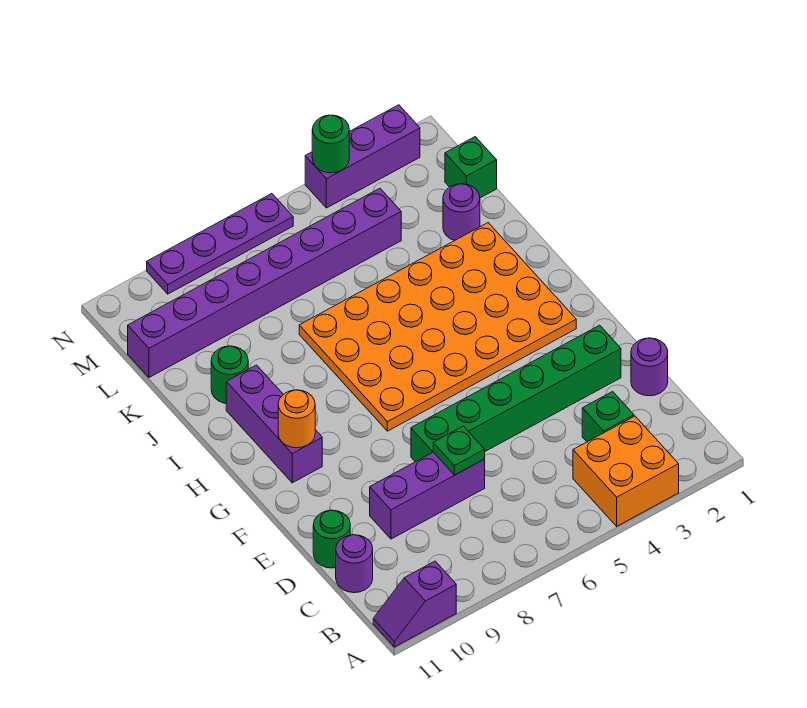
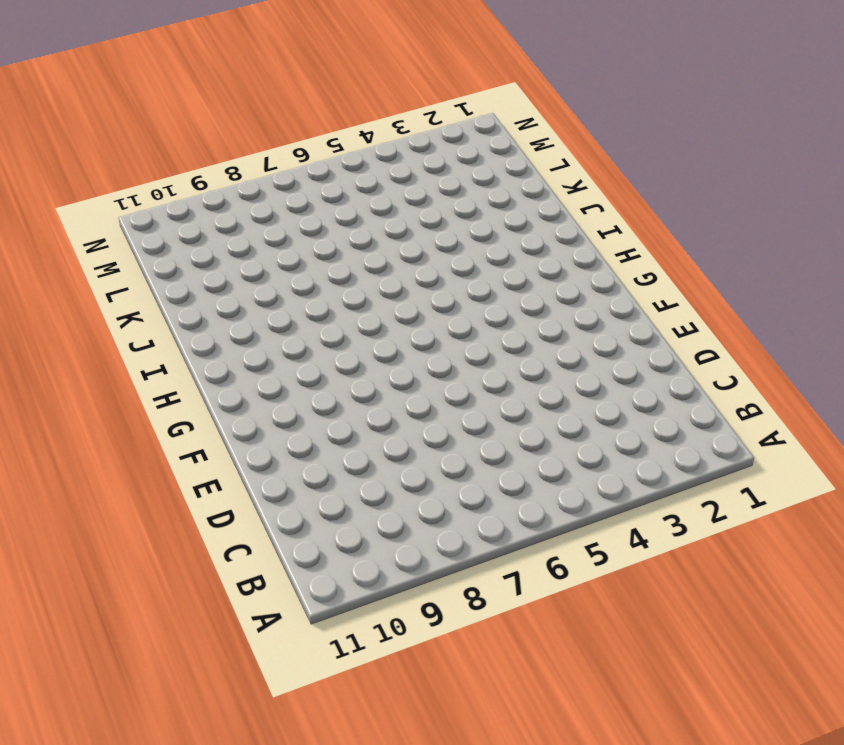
none -> orange 2x2 brick [573,416,679,526]
none -> purple 1x2 slope [373,561,456,647]
none -> green 1x1 brick [582,392,634,442]

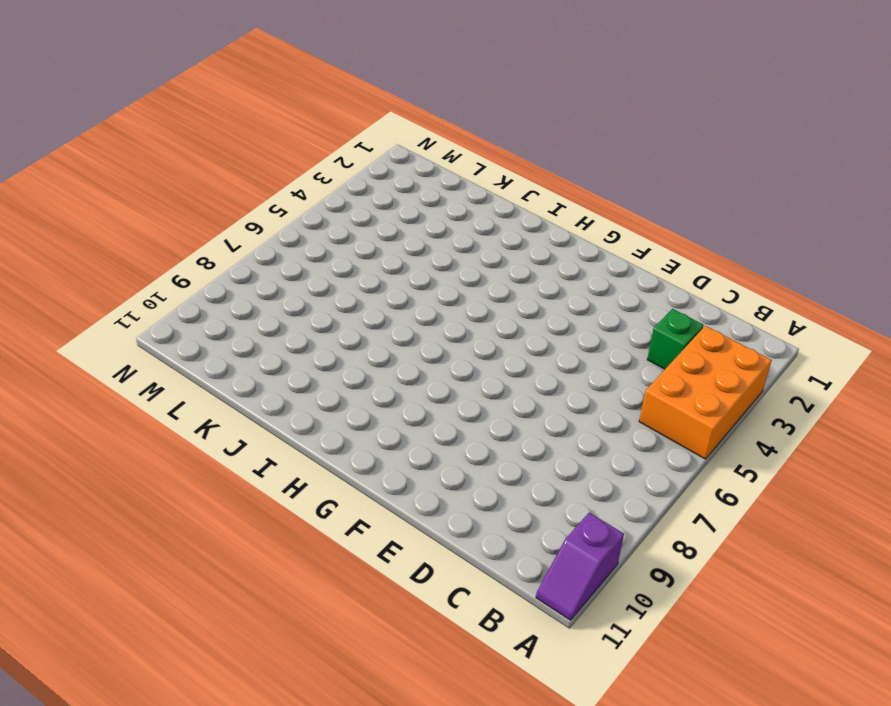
orange 2x3 brick [639,326,772,459] -> orange 2x2 brick [573,416,679,526]
none -> purple 1x1 round brick [336,535,373,593]
none -> purple 1x1 round brick [631,338,668,396]
none -> purple 1x3 brick [370,452,485,539]

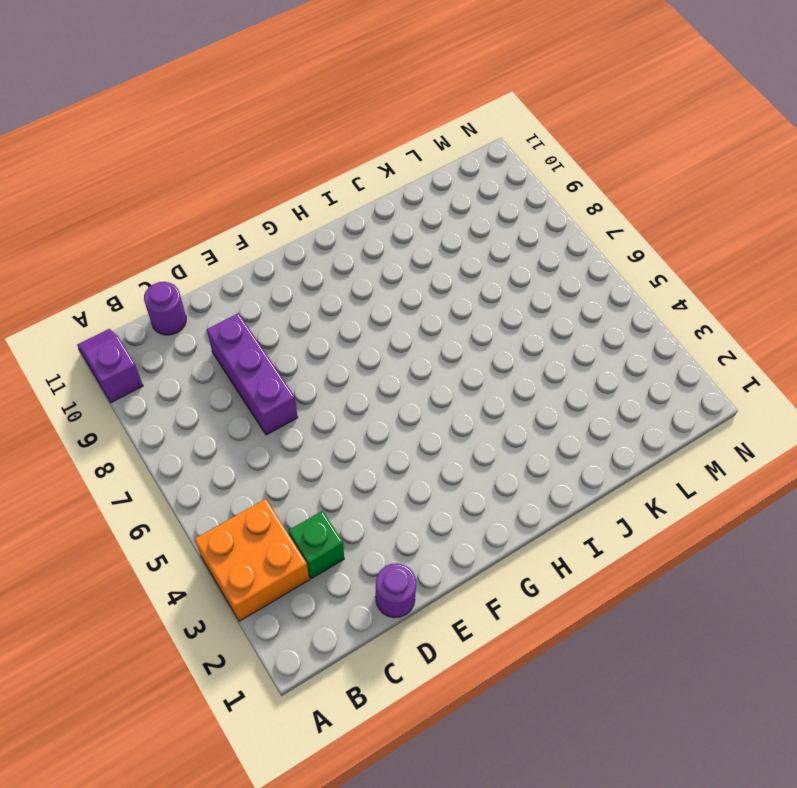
none -> green 1x1 round brick [313,510,350,568]
none -> green 1x6 brick [411,325,621,462]
none -> orange 4x6 plate [299,223,576,431]

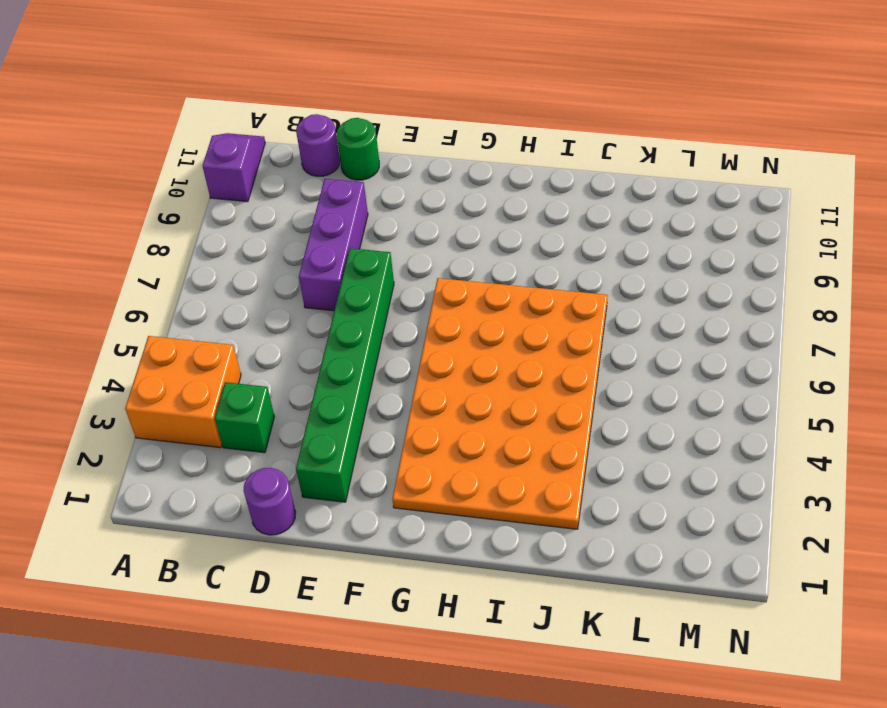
none -> purple 1x3 brick [226,365,322,483]
none -> green 1x1 round brick [211,346,248,403]
none -> purple 1x1 round brick [443,184,480,241]

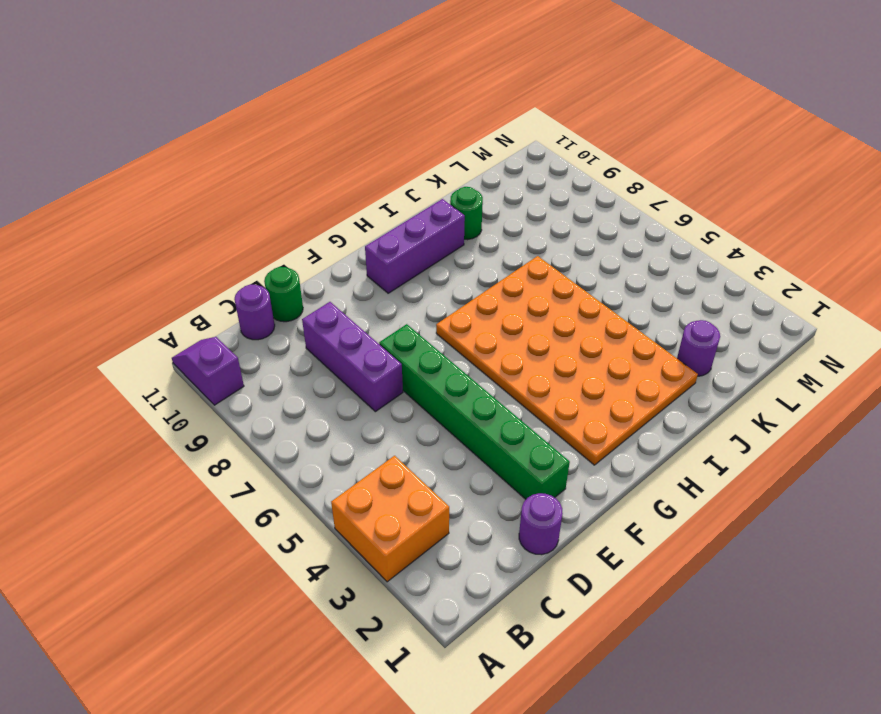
none -> green 1x1 brick [582,392,634,442]
none -> green 1x1 brick [445,137,497,198]
none -> purple 1x8 brick [128,188,401,377]

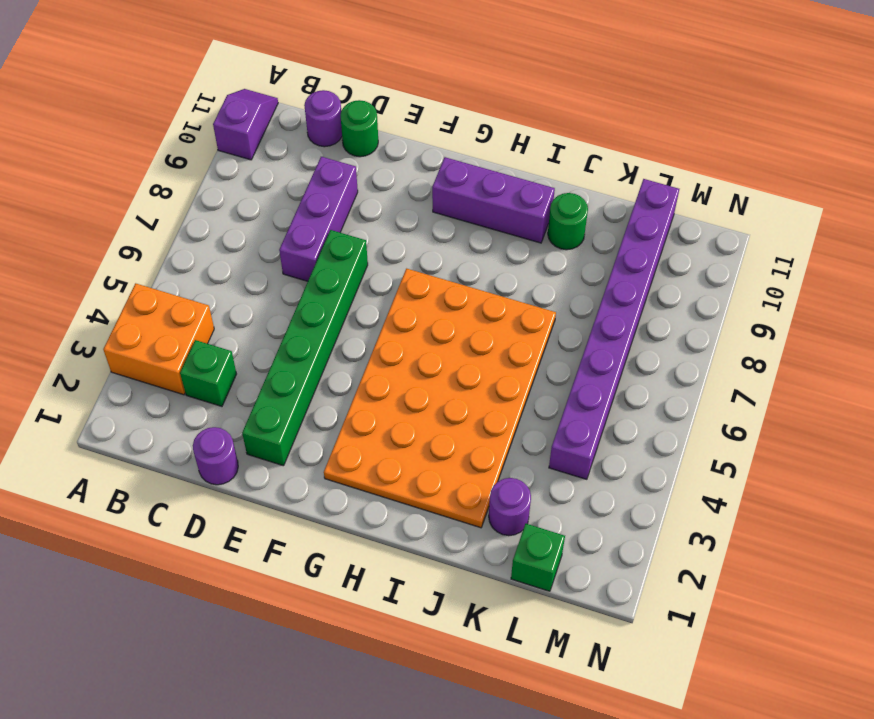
none -> purple 1x3 brick [305,105,420,208]
none -> purple 1x4 plate [147,194,293,294]
none -> green 1x1 plate [433,426,485,475]

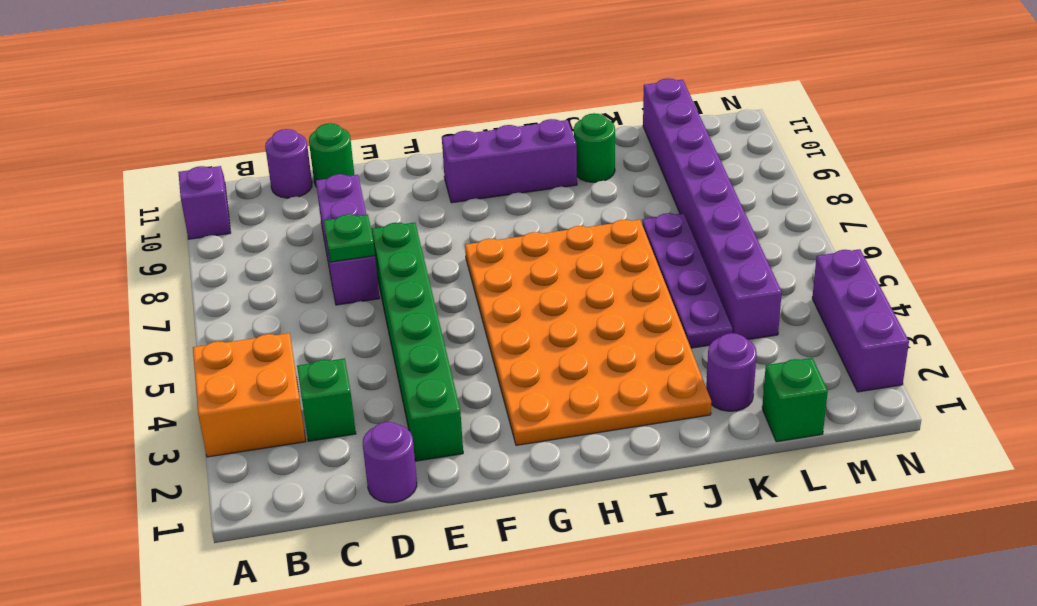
purple 1x4 plate [642,213,733,348] -> purple 1x4 plate moved to [147,194,293,294]
none -> orange 1x1 round brick [278,390,315,448]
none -> green 1x1 round brick [312,115,349,173]

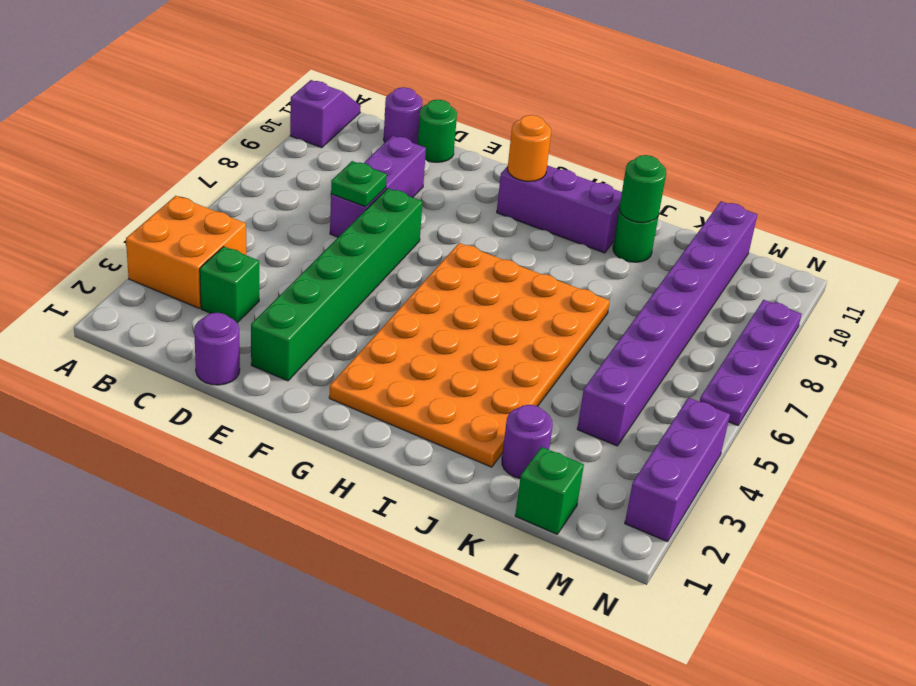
green 1x1 round brick [619,155,666,223] -> green 1x1 round brick moved to [312,115,349,173]

